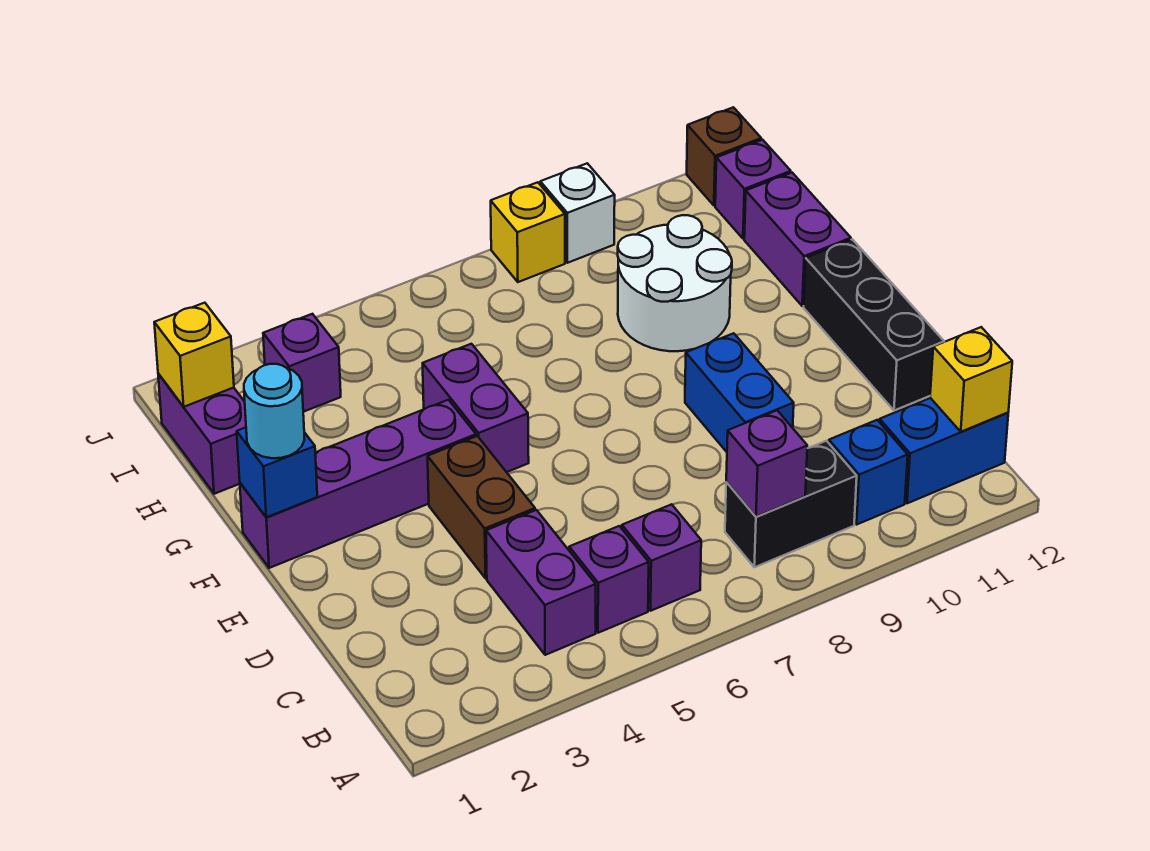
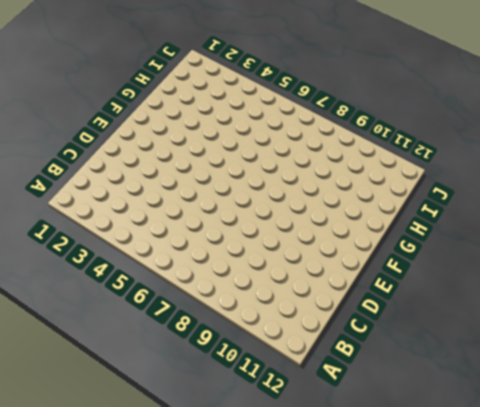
none -> purple 1x2 brick [486,510,596,655]
none -> purple 1x1 brick [569,526,649,633]
none -> purple 1x1 brick [622,504,701,611]

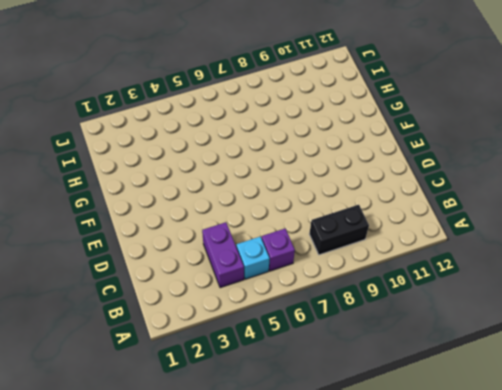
cyan 1x1 brick [236,237,270,279] -> purple 1x1 brick [569,526,649,633]
none -> blue 1x1 brick [829,420,908,524]
none -> blue 1x2 brick [880,398,1008,503]
none -> brown 1x2 brick [428,436,535,578]

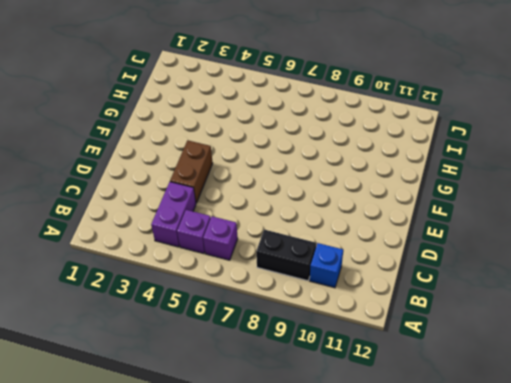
none -> blue 1x2 brick [880,398,1008,503]
none -> blue 1x2 brick [685,333,794,452]
none -> black 1x3 brick [804,239,944,410]

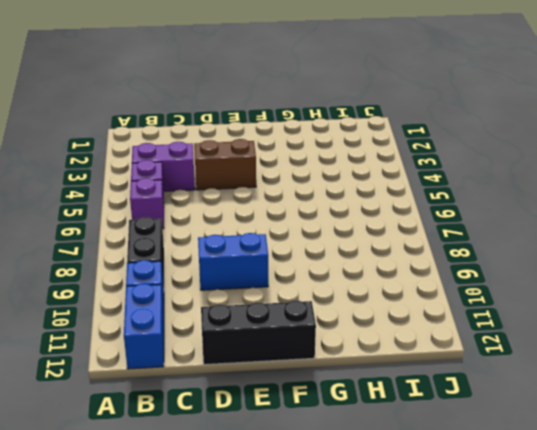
none -> purple 1x4 brick [240,400,476,568]
none -> purple 1x2 brick [423,344,529,472]
none -> white 2x2 round brick [618,215,732,351]

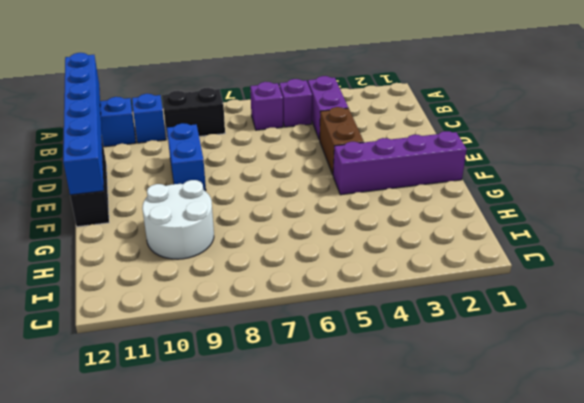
blue 1x6 brick [63,53,104,195] -> yellow 1x1 brick [930,327,1012,432]
none -> purple 1x2 brick [423,344,529,472]
none -> purple 1x2 brick [744,173,851,306]
none -> purple 1x2 brick [158,374,246,494]

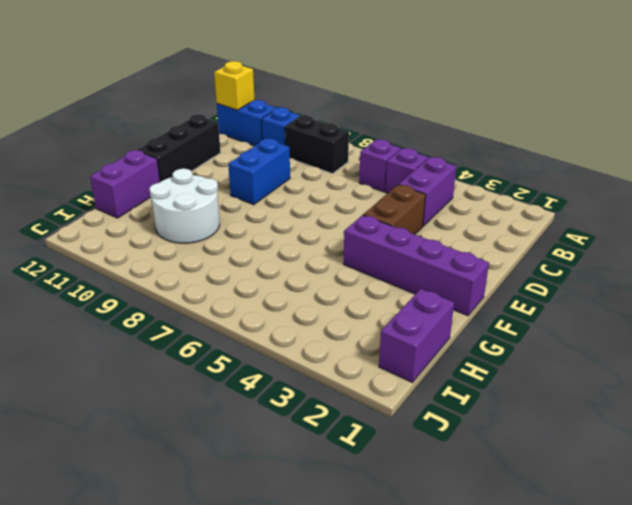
none -> purple 1x2 brick [423,344,529,472]
none -> purple 1x1 brick [263,314,341,412]
none -> purple 1x1 brick [715,140,791,239]

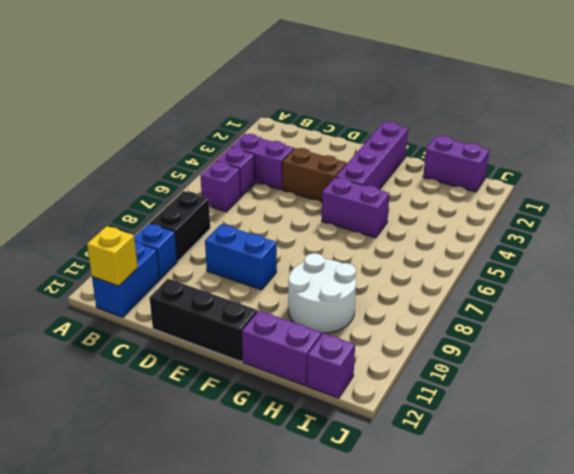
none -> purple 1x1 brick [263,314,341,412]
none -> yellow 1x1 brick [491,182,565,282]
none -> white 1x1 brick [540,163,615,263]

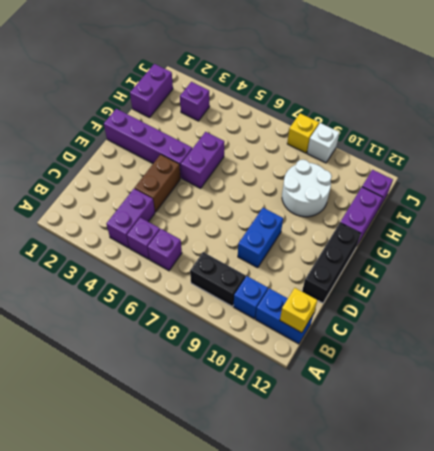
none -> brown 1x1 brick [687,107,761,206]
none -> purple 1x1 brick [726,410,807,517]
none -> blue 1x1 brick [237,427,317,517]

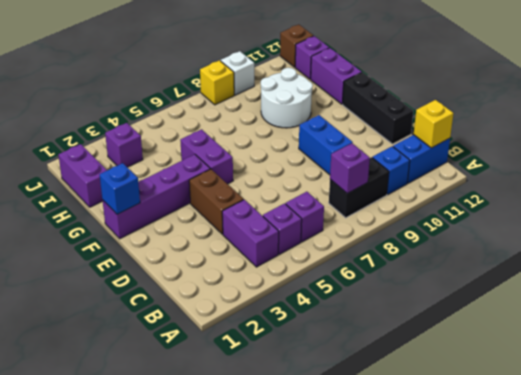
none -> yellow 1x1 brick [154,303,234,407]
none -> cyan 1x1 round brick [244,364,304,458]

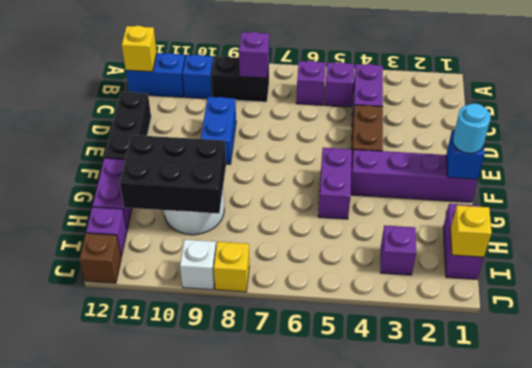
black 2x3 brick [120,135,226,214] -> none

